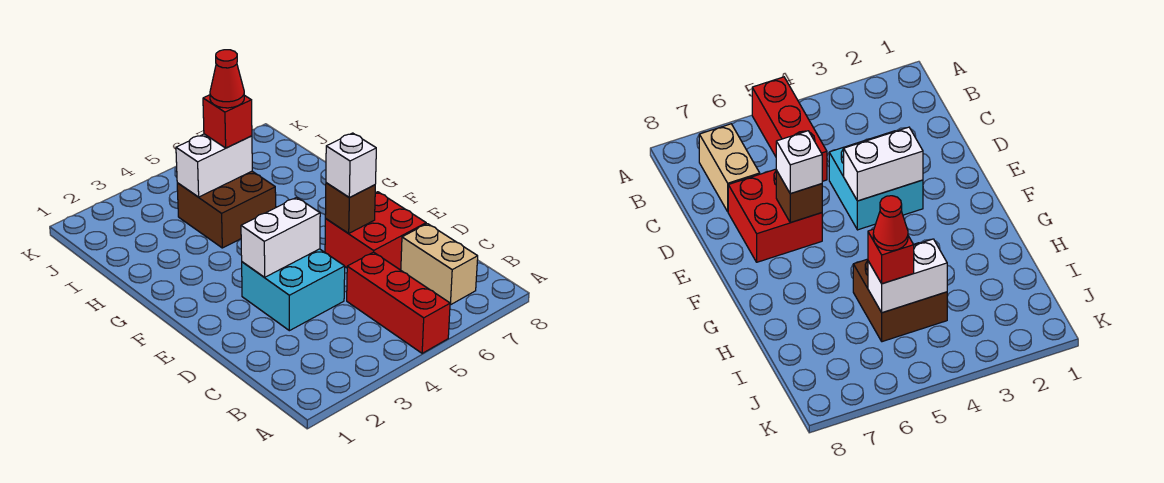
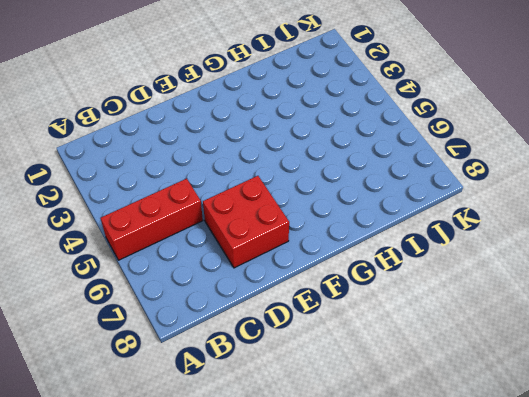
none -> tan 1x2 brick [401,224,478,305]
none -> cyan 2x2 brick [242,249,345,331]

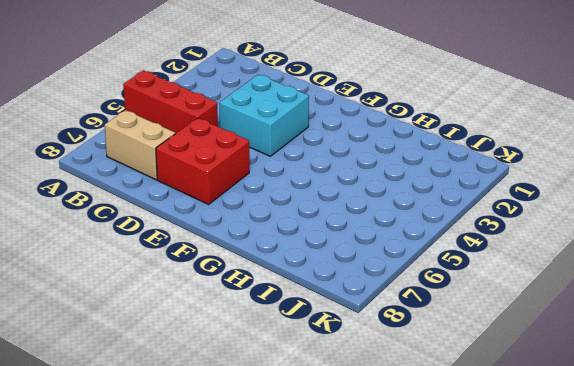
none -> brown 2x2 brick [177,171,276,248]
none -> white 1x2 brick [241,197,320,277]

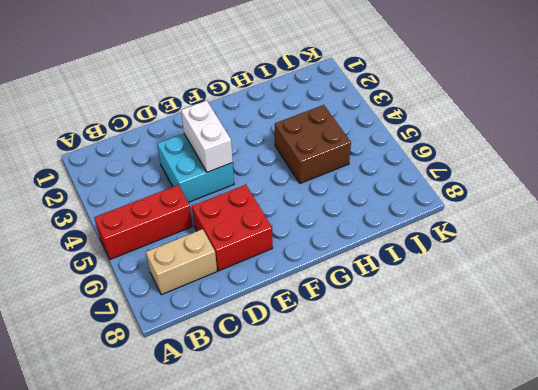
none -> brown 1x1 brick [325,183,375,233]
none -> white 1x2 brick [176,134,252,197]

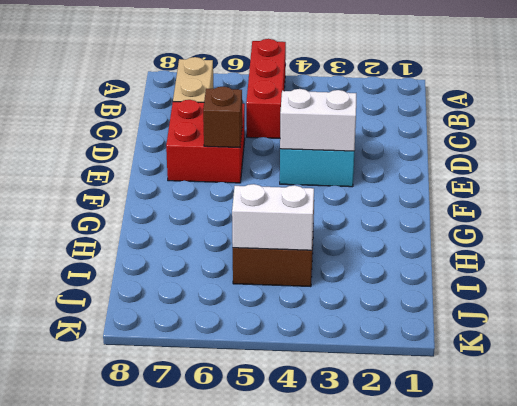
none -> white 1x1 brick [326,133,376,198]
none -> red 1x1 brick [203,95,252,148]

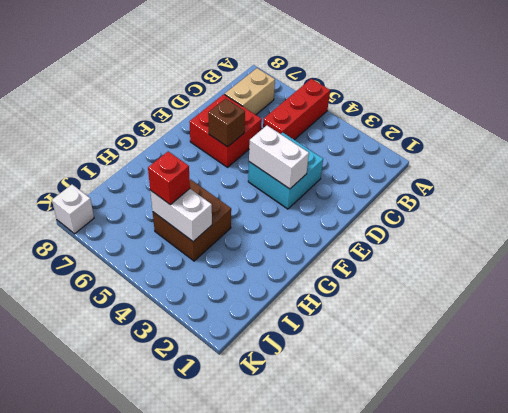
white 1x1 brick [52,184,94,234] -> white 1x1 brick moved to [326,133,376,198]
none -> red 1x1 cone [210,50,244,108]

